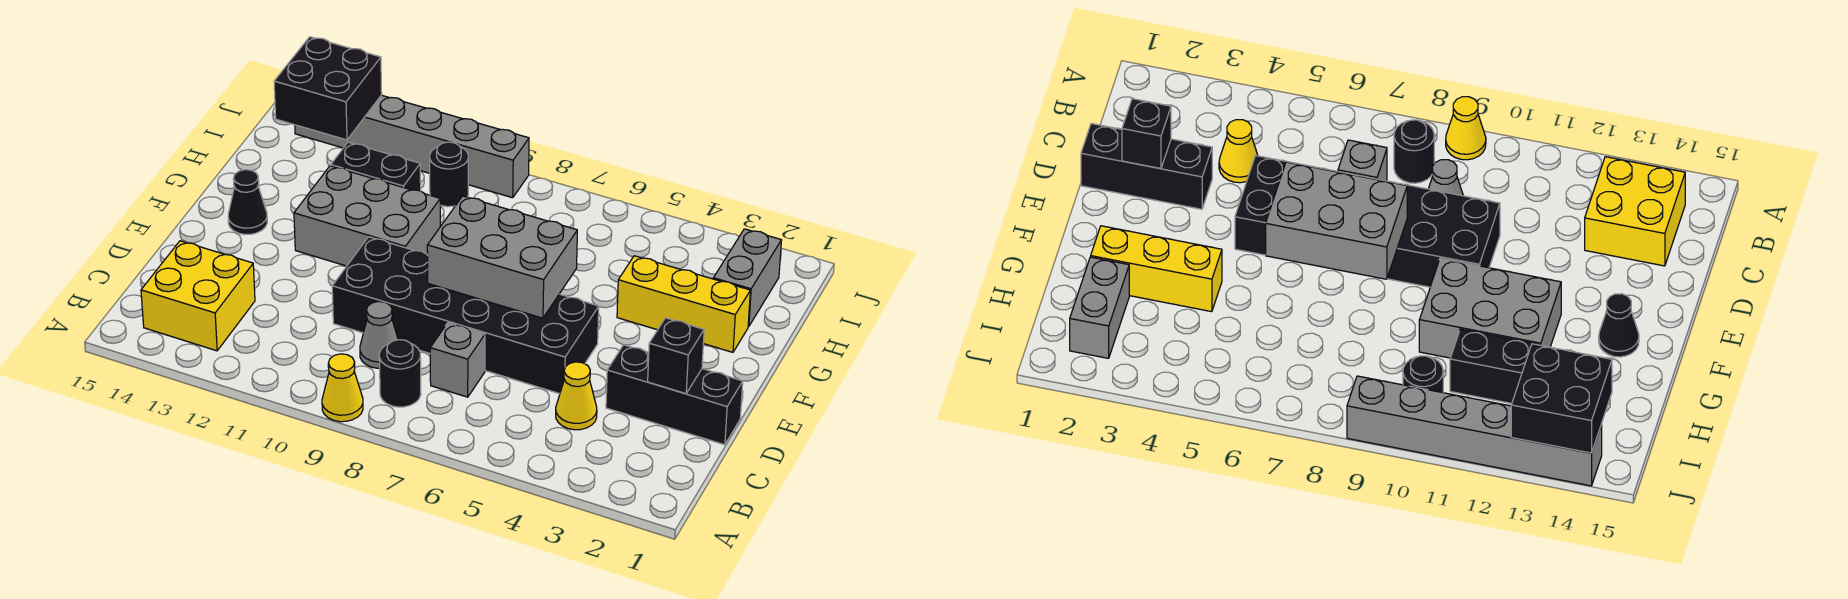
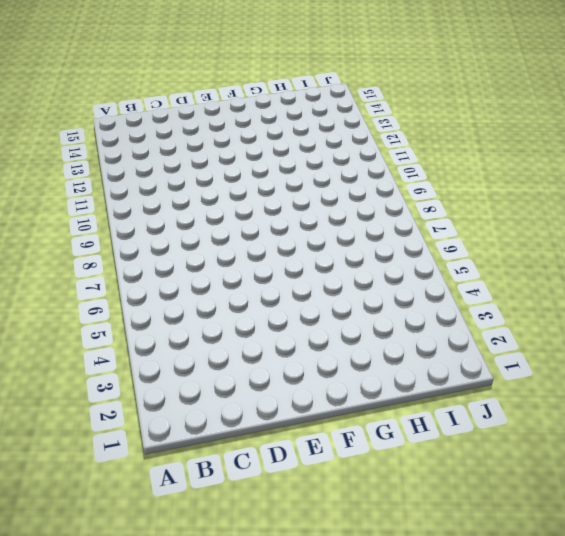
none -> yellow 1x1 cone [322,354,363,422]
none -> black 1x1 round brick [379,340,421,407]
none -> yellow 2x2 brick [141,241,255,351]

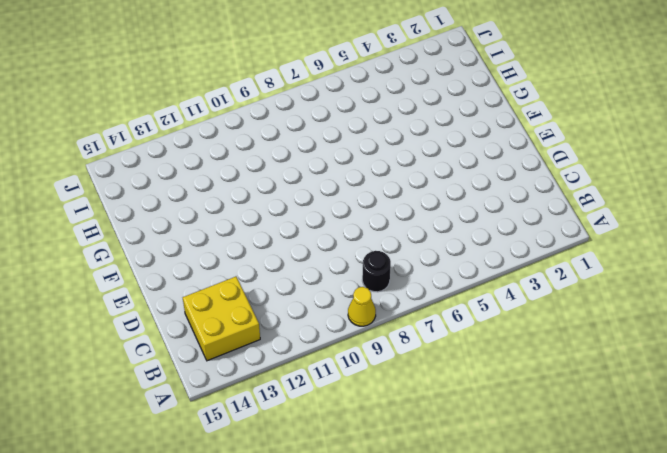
none -> yellow 1x1 cone [556,362,597,430]
none -> grey 1x1 brick [430,323,485,397]
none -> grey 1x1 cone [360,301,398,368]

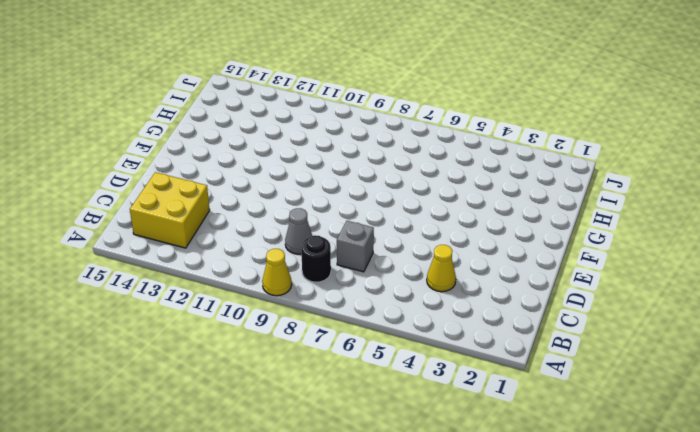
none -> black 1x3 brick [606,345,743,445]
none -> black 2x6 brick [332,237,599,394]
none -> grey 2x3 brick [294,166,440,266]

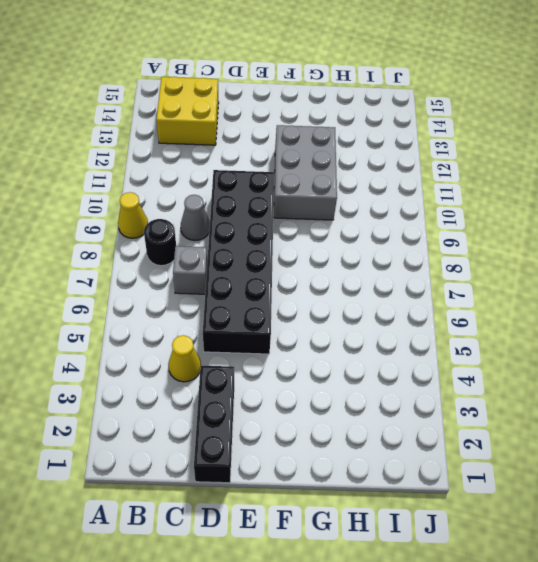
none -> black 1x1 cone [228,170,267,234]
none -> yellow 1x3 brick [617,256,750,352]
none -> grey 1x2 brick [713,229,782,327]

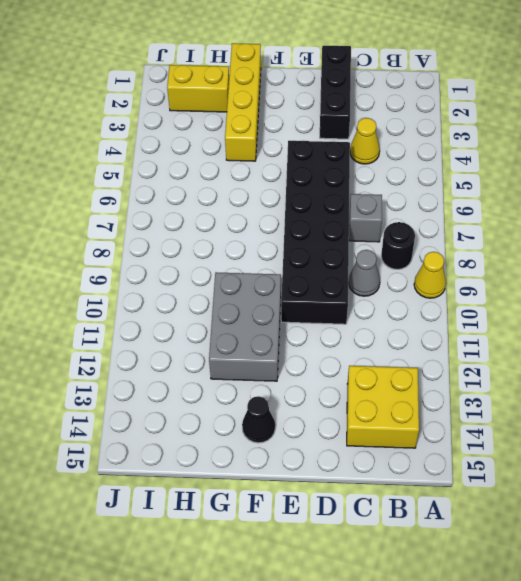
yellow 1x4 brick [225,43,261,161] -> yellow 1x3 brick [617,256,750,352]
yellow 1x2 brick [167,65,229,112] -> grey 1x2 brick [713,229,782,327]
none -> black 1x2 brick [331,142,421,191]
none -> black 1x1 round brick [430,142,468,207]
none -> grey 1x6 brick [295,95,529,198]

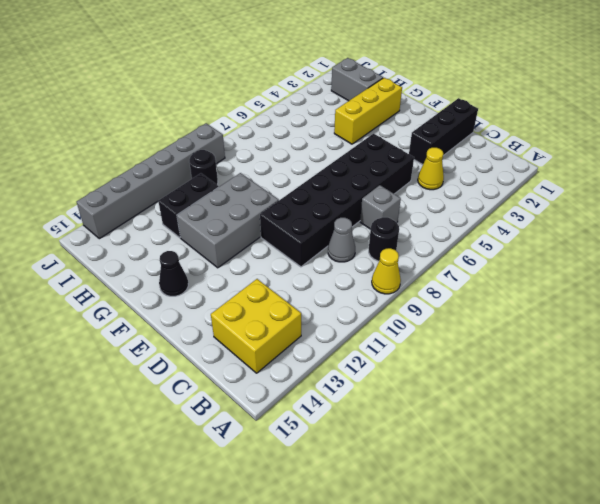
none -> black 1x1 brick [648,318,704,394]
none -> grey 2x3 brick [427,196,577,318]
none -> black 2x2 brick [274,37,382,140]

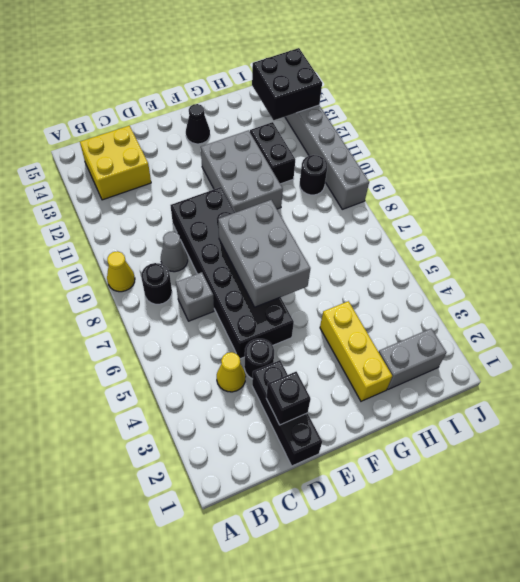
black 1x1 round brick [244,339,274,379] -> none

